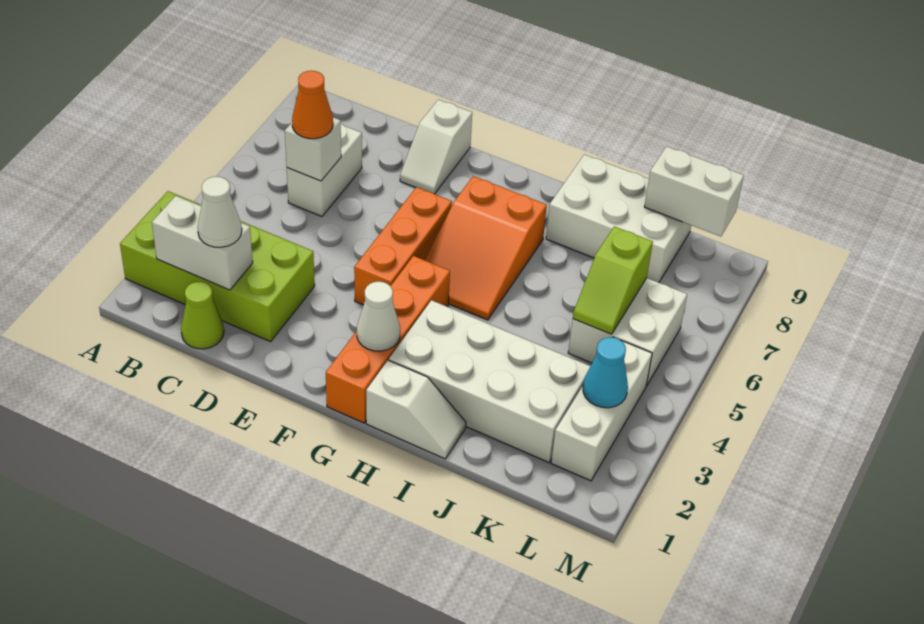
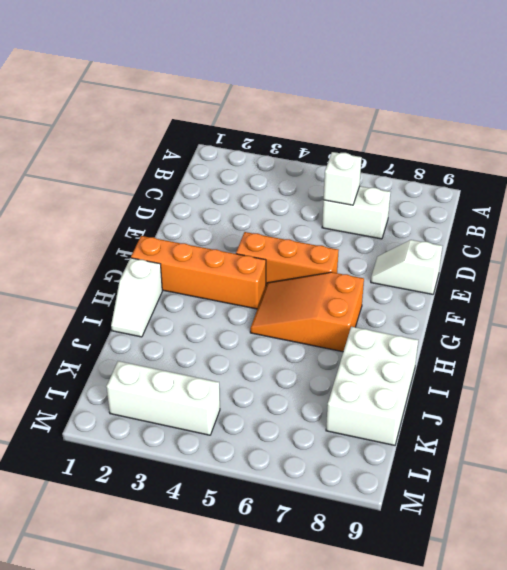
none -> lime 2x4 brick [120,191,315,342]
none -> lime 1x1 cone [181,282,224,349]
none -> white 2x4 brick [389,300,590,462]

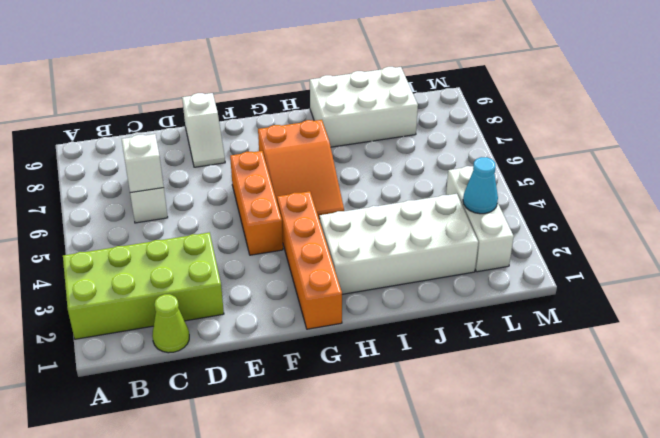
none -> white 1x2 slope [366,360,466,459]
none -> white 2x2 brick [568,278,687,386]
none -> white 1x2 brick [152,196,253,290]

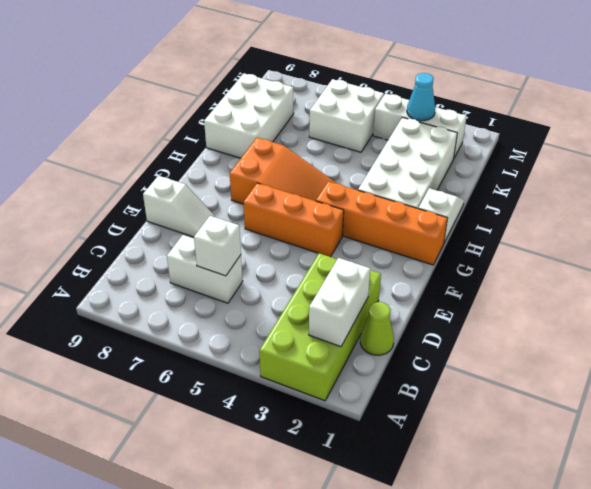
none -> white 1x1 cone [357,281,400,351]
none -> lime 1x2 slope [573,226,653,334]
none -> white 1x2 brick [644,146,744,236]

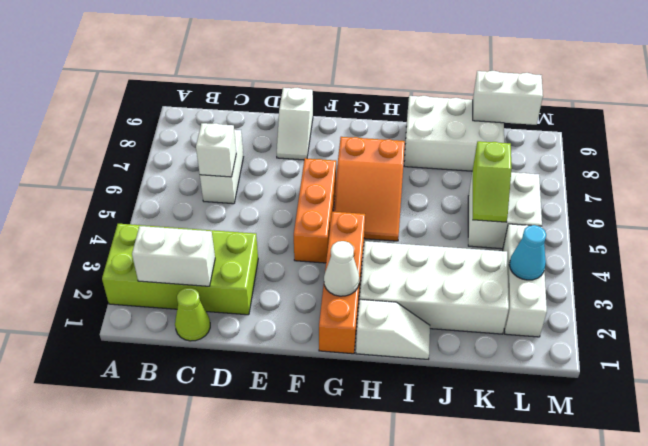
none -> white 1x1 cone [198,177,242,247]
none -> orange 1x1 cone [292,71,333,139]

